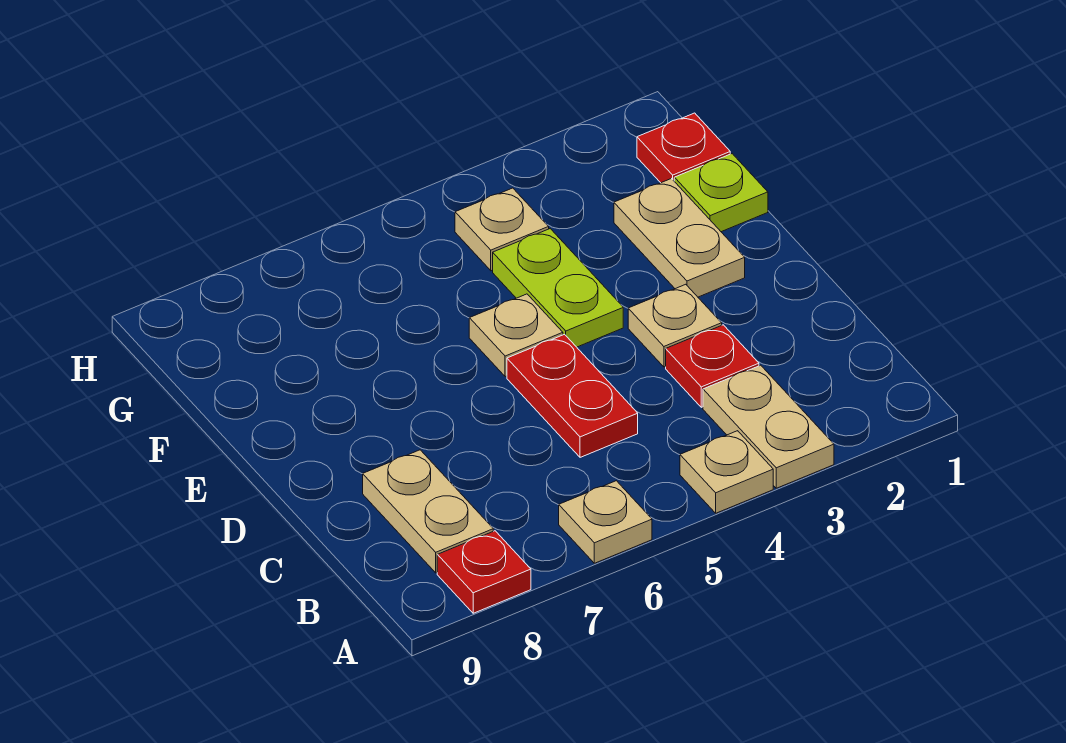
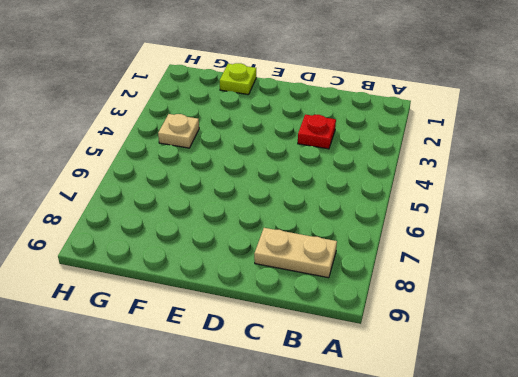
none -> tan 1x2 plate [703,365,834,488]
none -> tan 1x1 plate [680,431,773,513]
none -> tan 1x1 plate [559,481,652,563]

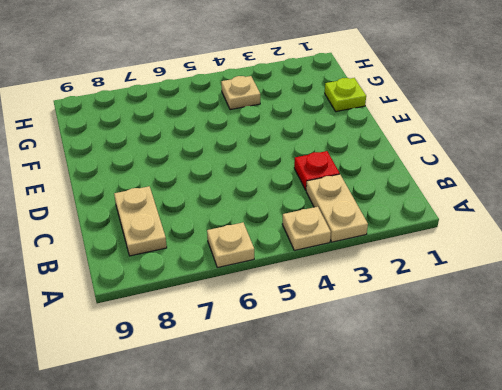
none -> red 1x1 plate [437,531,531,613]
none -> red 1x2 plate [507,335,638,457]
none -> tan 1x1 plate [628,284,722,367]

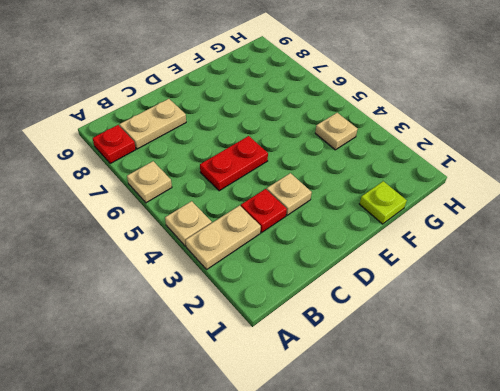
none -> tan 1x2 plate [614,179,745,297]
none -> lime 1x2 plate [493,229,623,347]
none -> tan 1x1 plate [469,294,563,377]

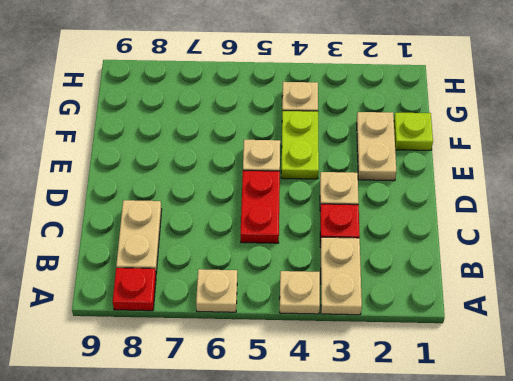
none -> red 1x1 plate [637,113,730,183]

